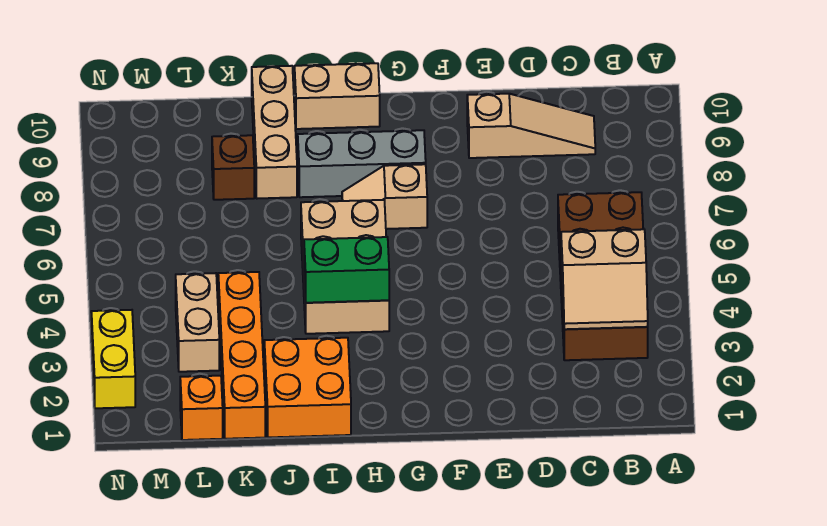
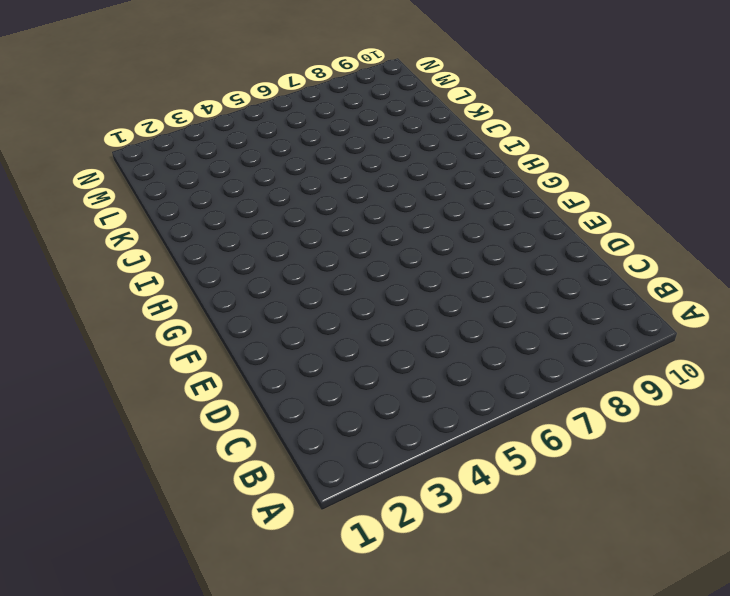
none -> brown 2x4 brick [558,192,648,360]
none -> tan 1x3 slope [467,94,595,158]
none -> tan 1x2 slope [342,164,427,229]

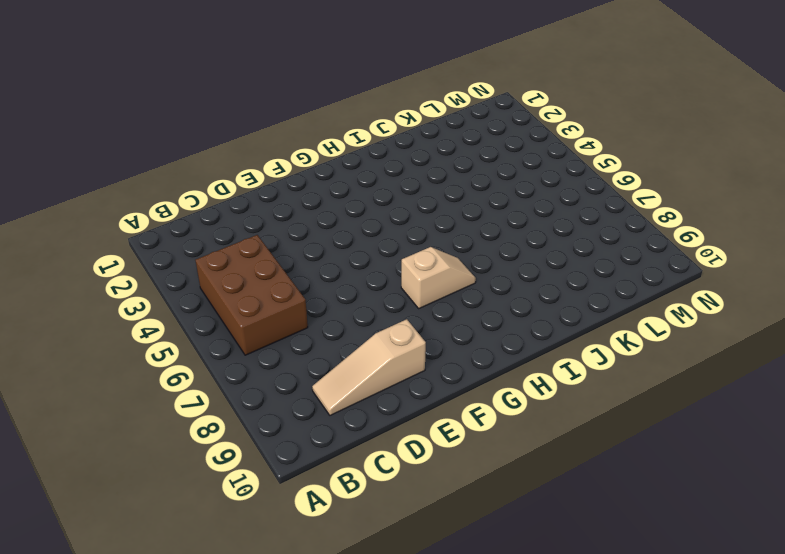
brown 2x3 brick [195,235,308,355] -> brown 2x4 brick [558,192,648,360]
none -> grey 1x3 brick [298,130,426,197]
none -> tan 2x3 brick [301,200,389,334]
none -> tan 1x2 brick [295,63,380,129]

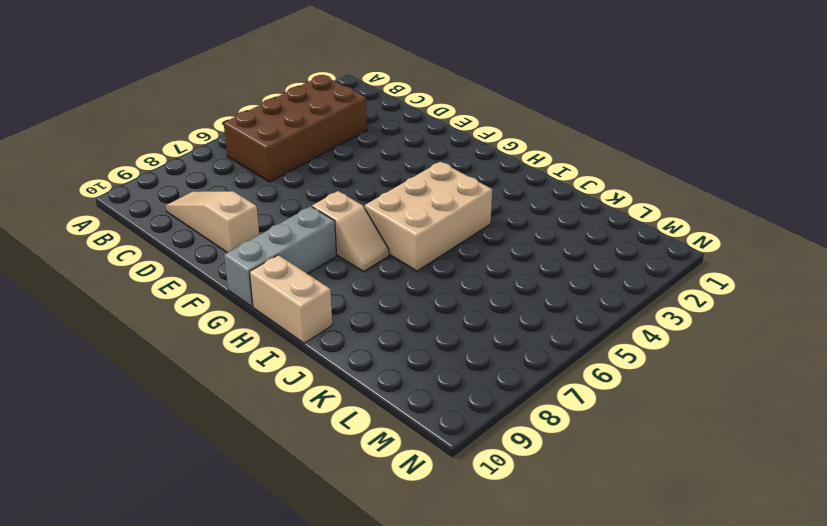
grey 1x3 brick [224,206,337,307] -> grey 1x3 brick turned to [298,130,426,197]
none -> orange 2x2 brick [264,338,351,437]
none -> tan 1x3 brick [252,66,297,199]
none -> orange 1x4 brick [218,272,265,439]

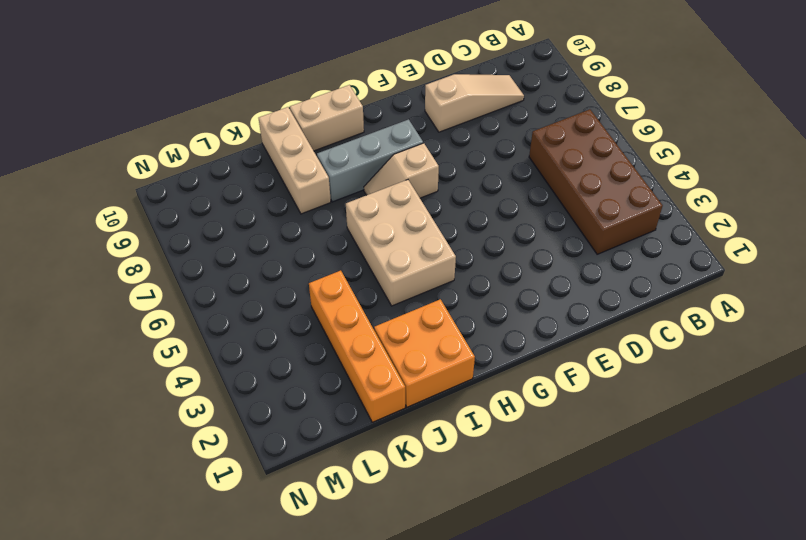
none -> brown 1x1 brick [212,135,254,200]
none -> orange 1x1 brick [180,376,223,440]
none -> tan 1x2 brick [176,273,219,372]

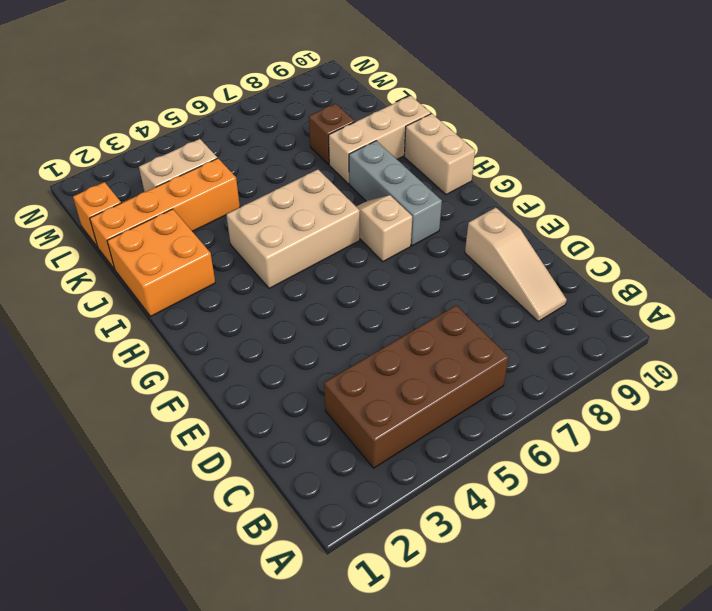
none -> yellow 1x2 brick [91,310,135,408]
none -> tan 2x2 slope [561,229,648,329]
none -> green 1x2 brick [304,237,389,303]

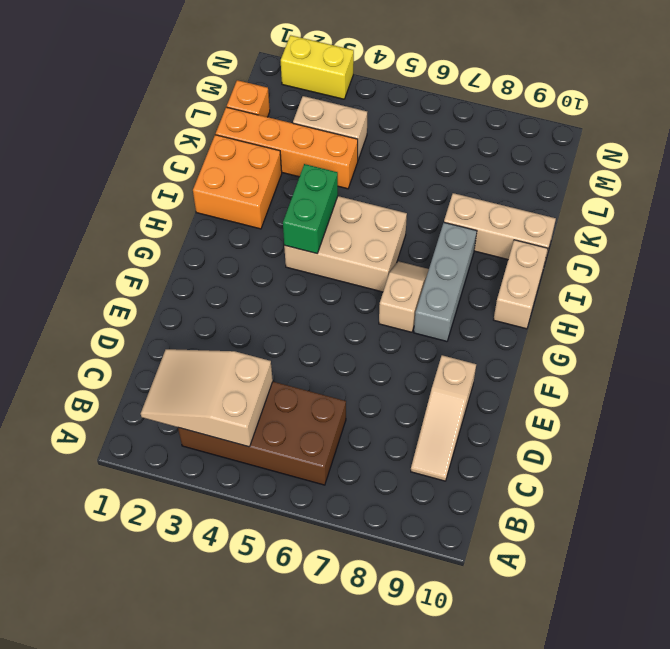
tan 2x3 slope [141,349,273,447] -> tan 2x2 slope [561,229,648,329]
none -> brown 1x1 brick [212,135,254,200]

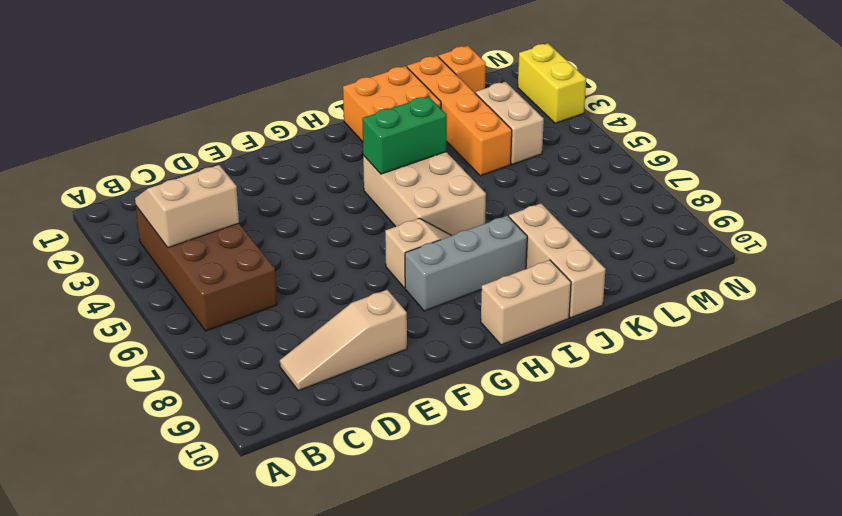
none -> brown 1x1 brick [212,135,254,200]

